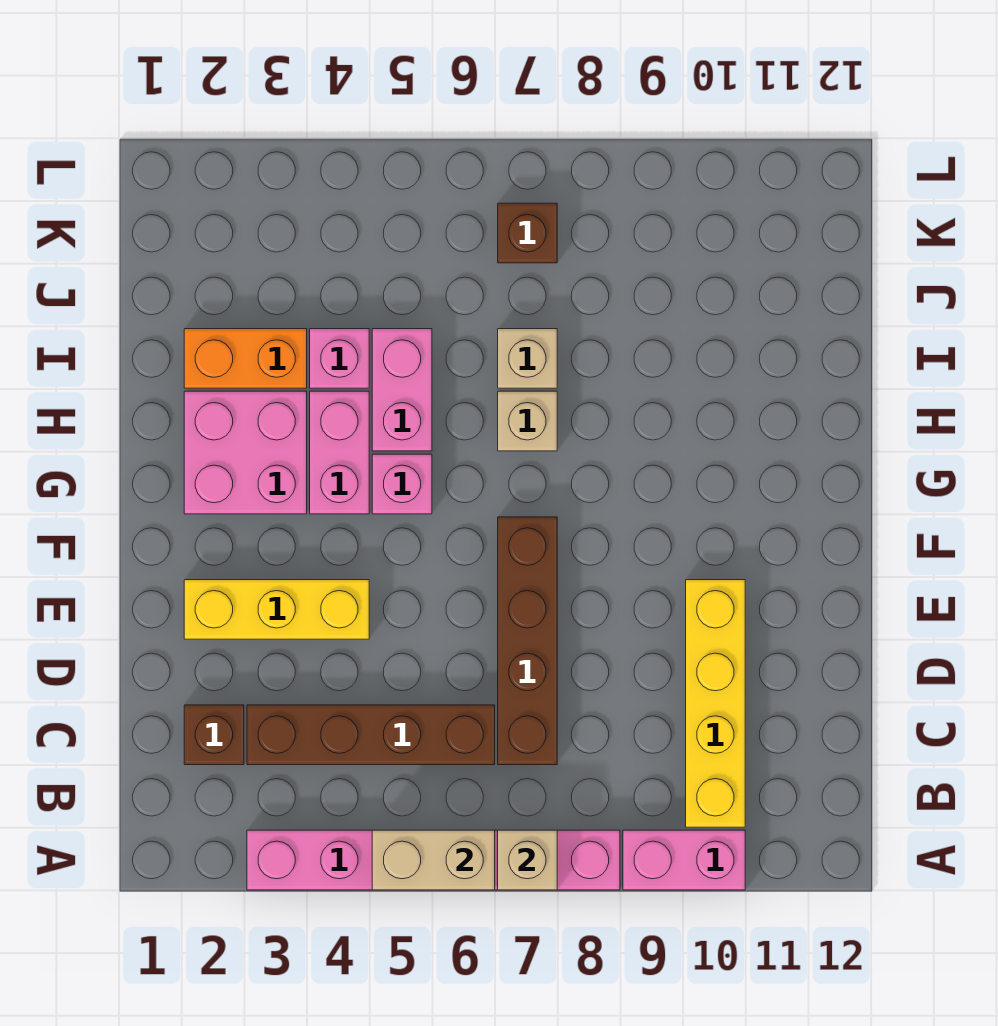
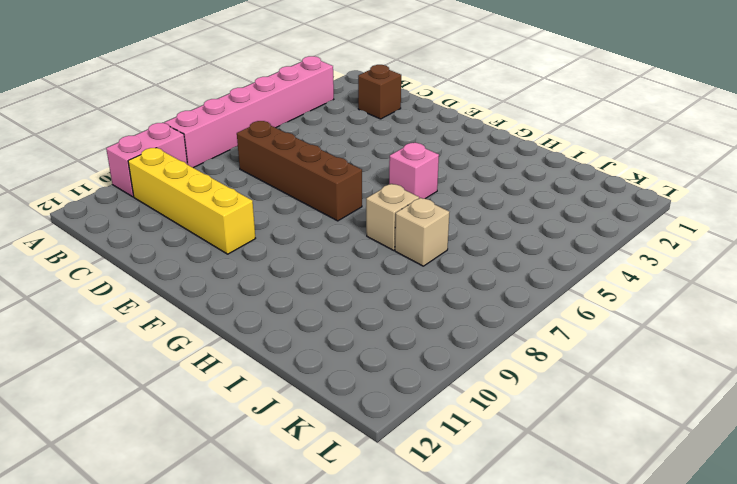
none -> brown 1x4 brick [247,705,495,765]
none -> yellow 1x3 brick [184,580,369,639]
none -> pink 2x2 brick [184,391,307,514]

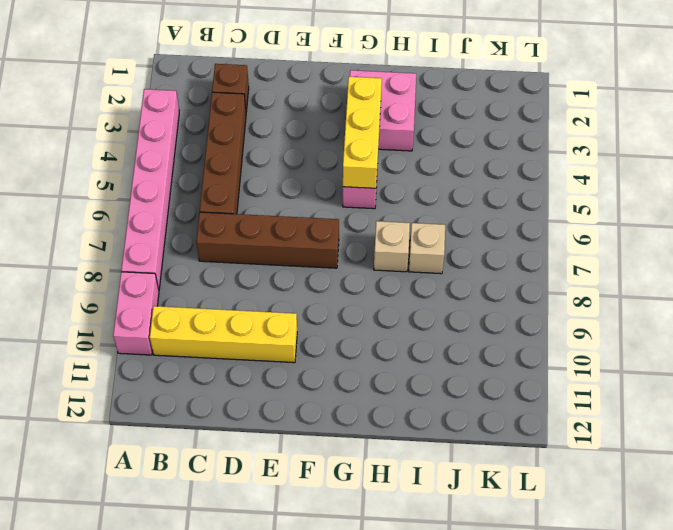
yellow 1x3 brick [343,77,382,188] -> yellow 1x3 brick moved to [184,580,369,639]
none -> pink 1x2 brick [310,391,369,514]
none -> pink 1x2 brick [372,329,432,451]
none -> orange 1x2 brick [184,329,307,388]

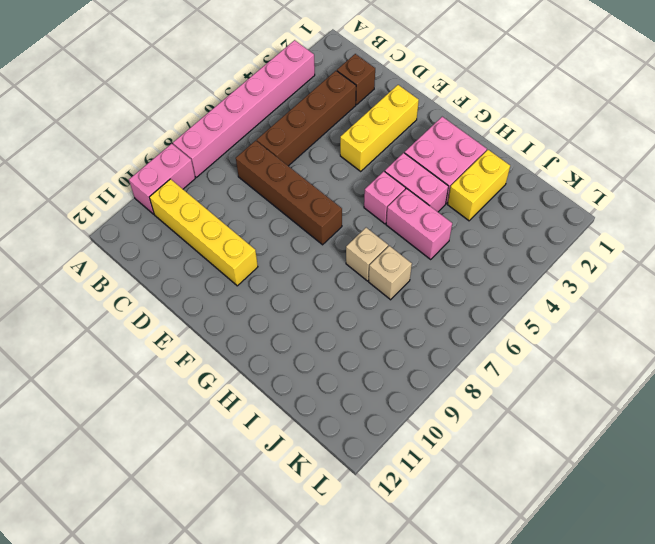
yellow 1x2 brick [448,150,510,221] -> orange 1x2 brick [184,329,307,388]
none -> pink 1x1 brick [310,329,369,388]
none -> brown 1x1 brick [498,203,557,263]
none -> tan 1x2 brick [372,830,495,890]

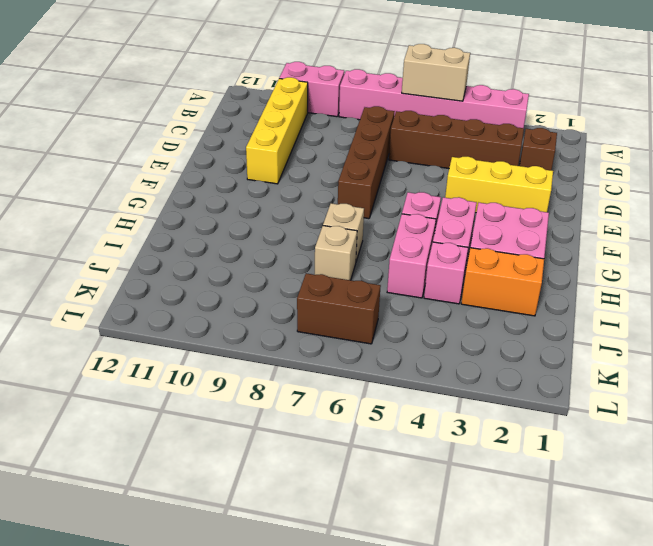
brown 1x2 brick [297,273,381,344] -> brown 1x1 brick [498,203,557,263]
none -> tan 1x1 brick [498,830,557,890]

